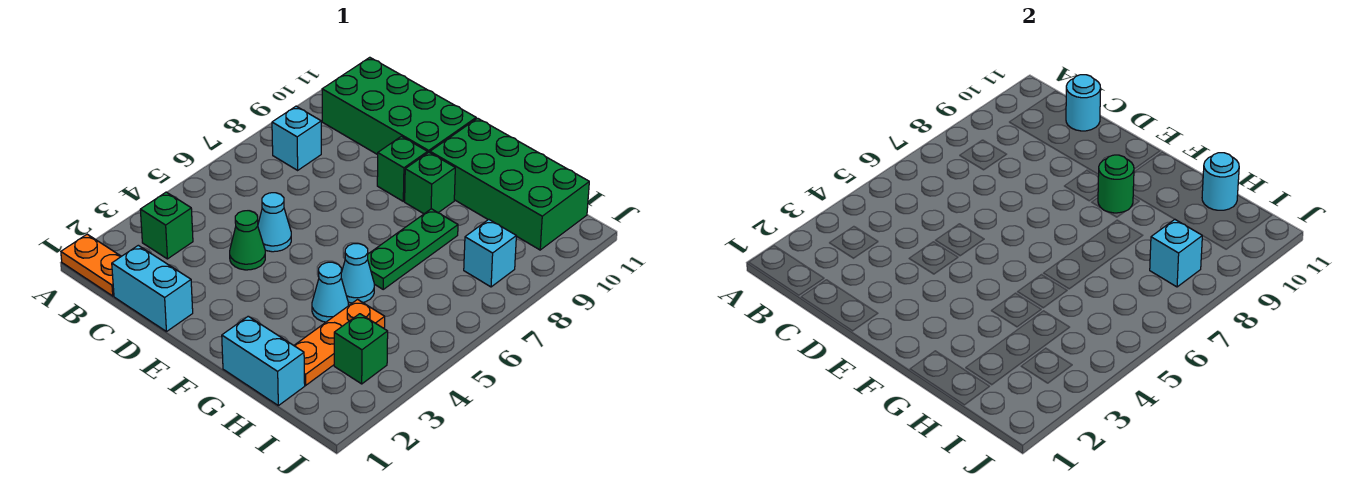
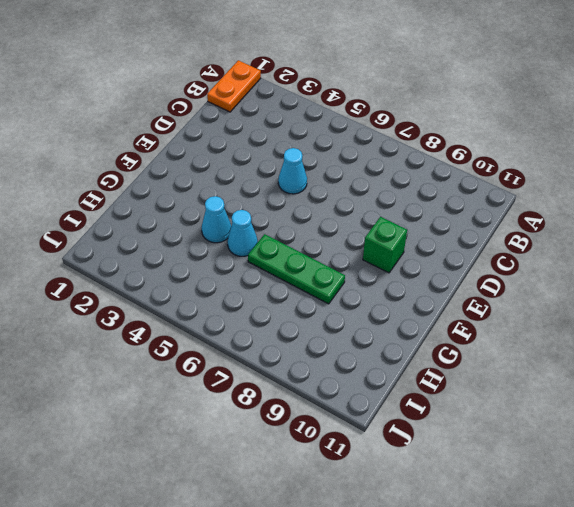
none -> green 1x1 brick [140,192,193,259]
none -> cyan 1x1 brick [272,106,321,170]
none -> green 2x4 brick [322,57,476,155]

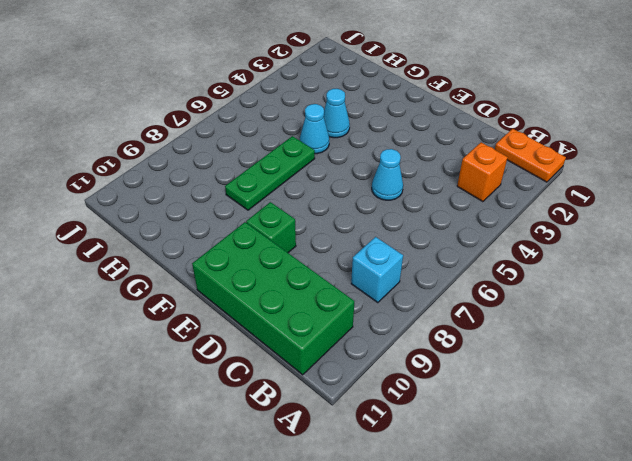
orange 1x1 brick [457,142,508,202] -> green 1x1 brick [140,192,193,259]
none -> cyan 1x2 brick [112,245,193,332]
none -> green 1x1 cone [230,211,265,270]
none -> green 1x1 brick [405,152,455,214]

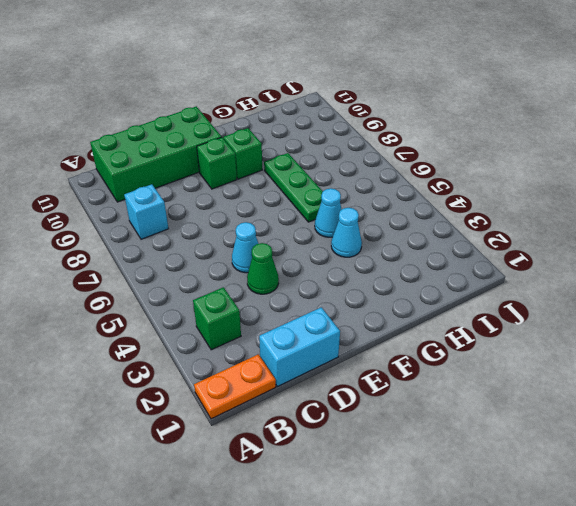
none -> green 2x4 brick [430,118,589,250]
none -> cyan 1x2 brick [222,316,305,406]
none -> orange 1x3 plate [294,300,385,385]

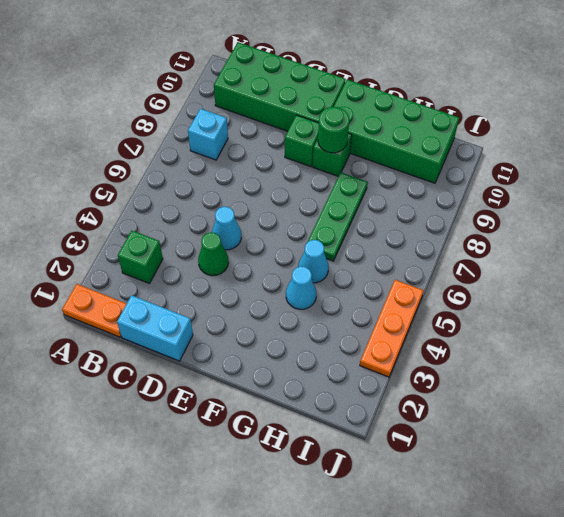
orange 1x3 plate [360,280,424,377] -> orange 1x3 plate moved to [294,300,385,385]
none -> cyan 1x2 brick [222,316,305,406]
none -> green 1x1 brick [334,314,388,384]
none -> cyan 1x1 brick [464,220,516,287]

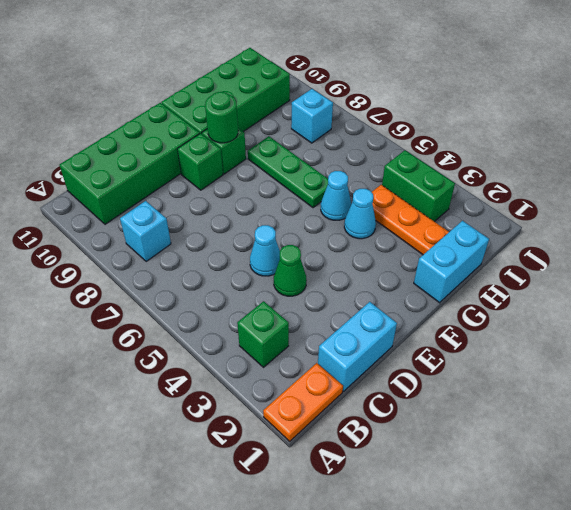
green 1x2 brick [382,150,455,221] -> green 1x1 brick [334,314,388,384]
none -> cyan 1x1 round brick [1066,75,1101,131]
none -> cyan 1x1 round brick [1202,153,1239,210]
none -> cyan 1x1 brick [1150,219,1202,287]

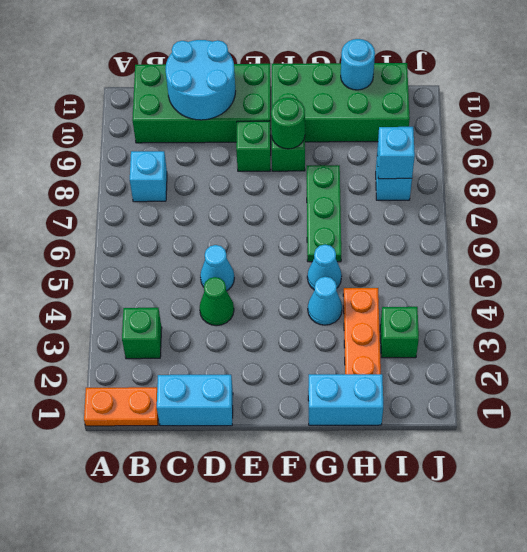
cyan 2x2 round brick [165,40,236,120] -> cyan 1x1 round brick [1066,75,1101,131]

